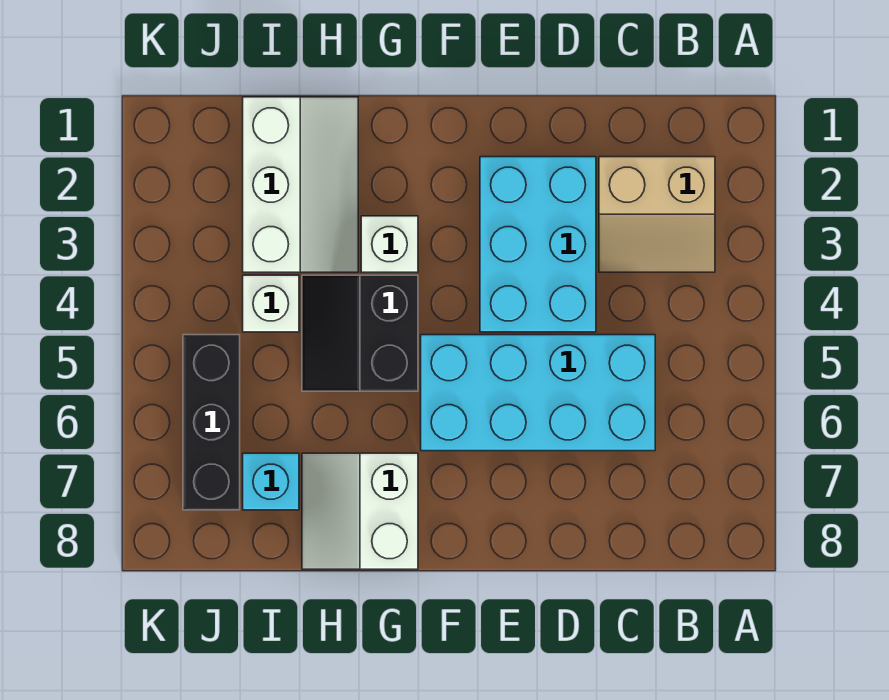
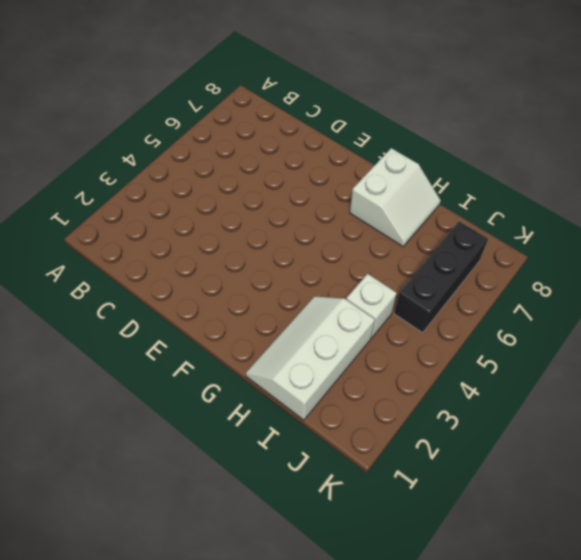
none -> tan 2x2 slope [599,157,715,272]
none -> cyan 2x4 brick [421,335,655,451]

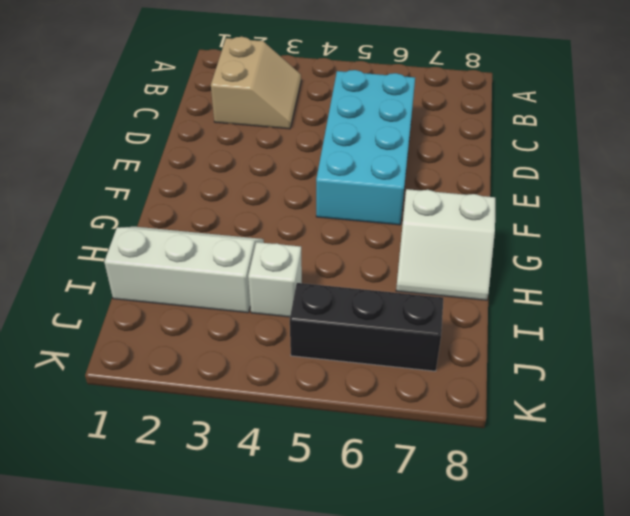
none -> cyan 2x3 brick [480,157,596,332]
none -> white 1x1 brick [361,216,418,272]

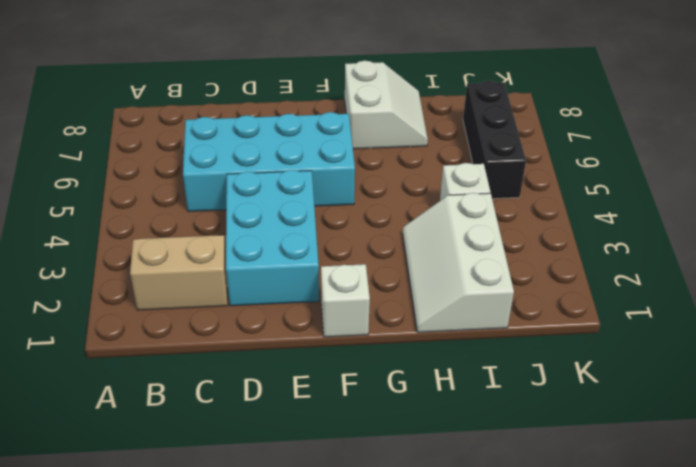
white 1x1 brick [321,264,370,337] -> white 1x1 brick moved to [361,216,418,272]
none -> black 2x2 slope [302,275,418,391]
none -> cyan 1x1 brick [243,453,299,510]

